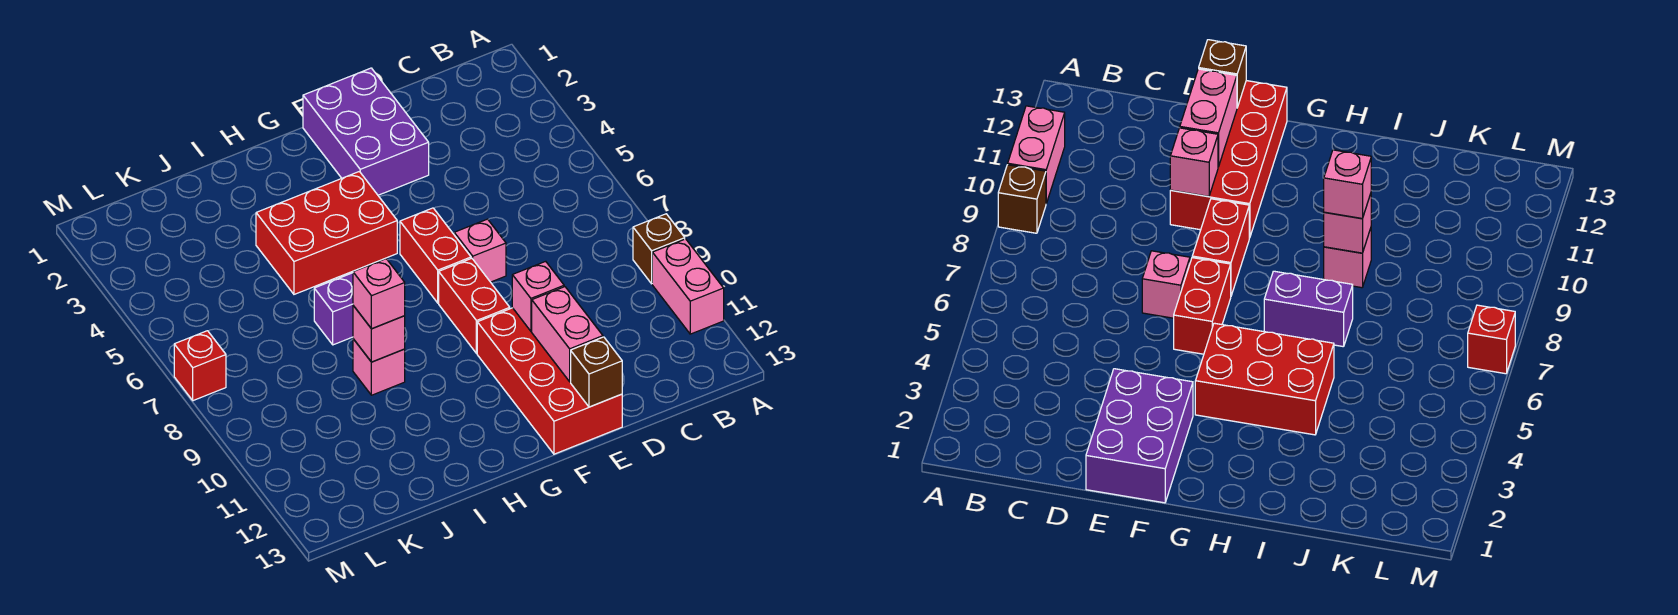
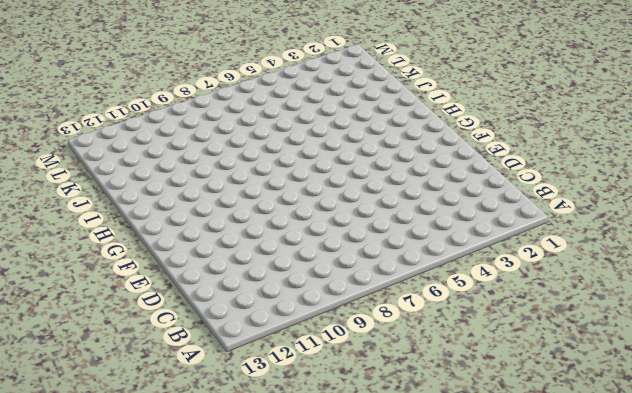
none -> brown 1x1 brick [633,214,685,284]
none -> pink 1x2 brick [652,239,724,334]
none -> purple 2x3 brick [303,68,429,195]

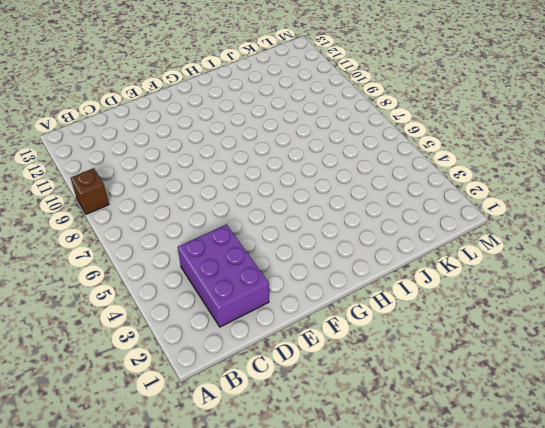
purple 2x3 brick [178,224,269,327] -> purple 2x3 brick moved to [303,68,429,195]
none -> pink 1x2 brick [652,239,724,334]
none -> pink 1x1 brick [454,219,506,282]
none -> red 2x4 brick [477,308,622,454]

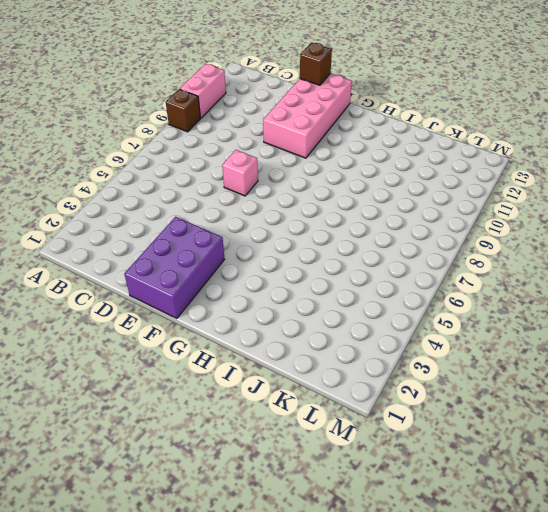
pink 2x4 brick [263,74,352,158] -> red 2x4 brick [477,308,622,454]
none -> red 1x2 brick [400,208,471,303]
none -> red 1x2 brick [439,258,510,353]
none -> red 2x3 brick [256,172,397,294]

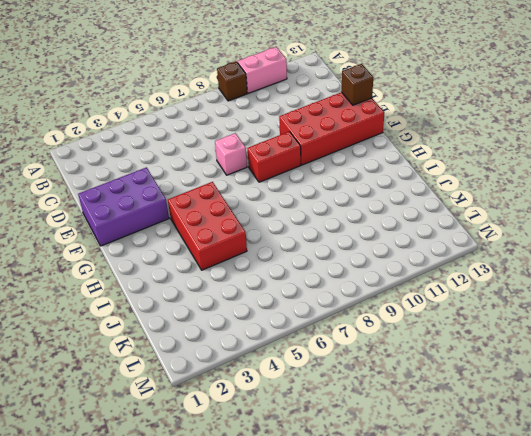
none -> red 1x2 brick [400,208,471,303]
none -> purple 1x2 brick [314,273,353,345]
none -> pink 1x1 brick [353,339,405,395]

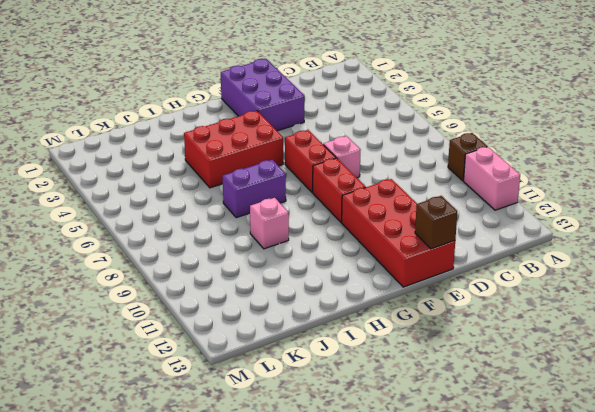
none -> red 1x1 brick [174,331,226,401]
none -> pink 1x1 brick [512,261,564,331]
none -> pink 1x2 brick [532,287,603,382]

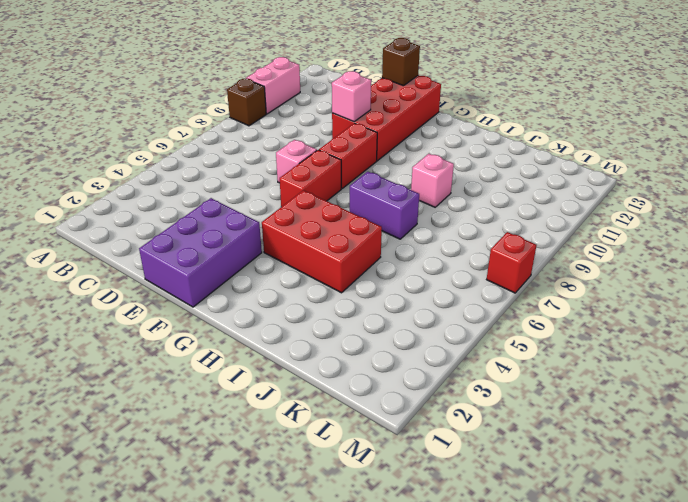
none -> pink 1x2 brick [532,287,603,382]
none -> pink 1x1 brick [353,306,405,362]
none -> pink 1x1 brick [353,259,405,329]

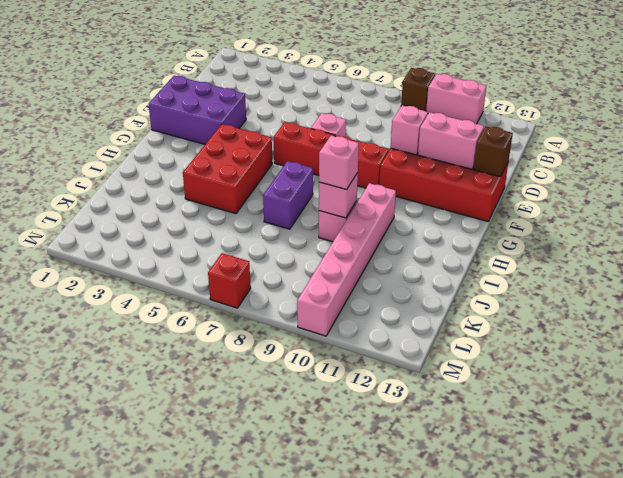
pink 1x6 brick [297,183,396,336] -> none

